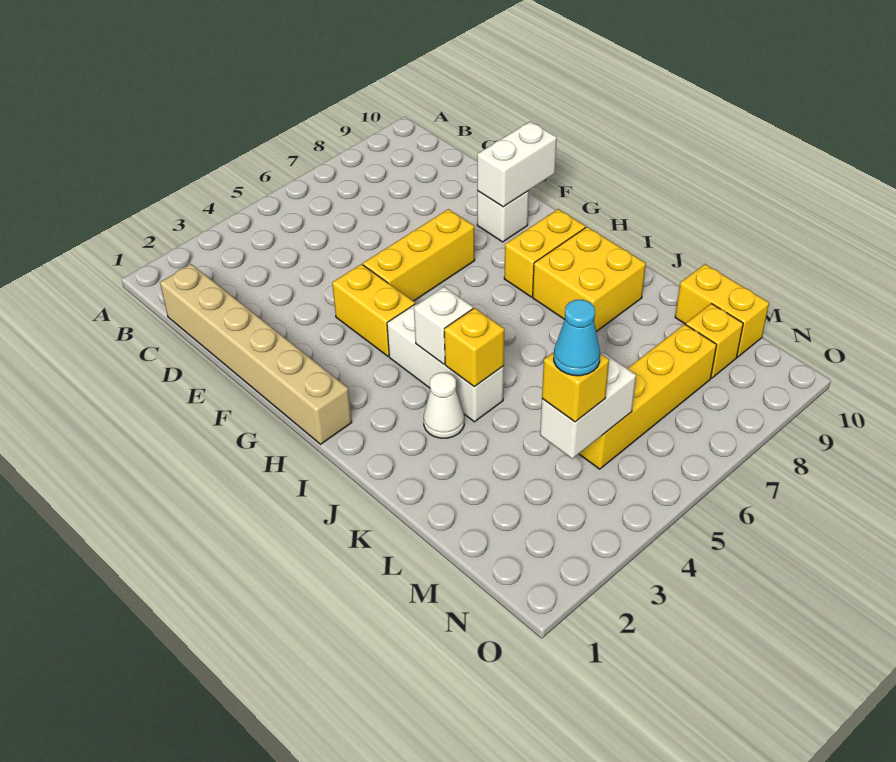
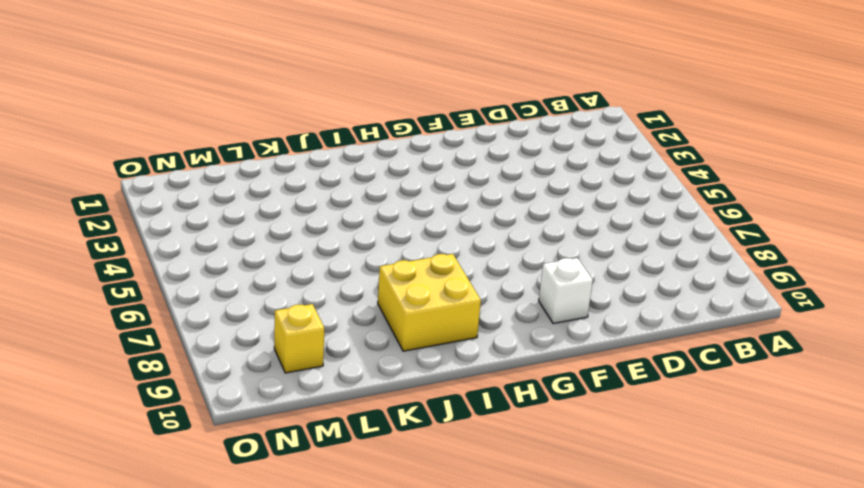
none -> tan 1x6 brick [160,264,352,444]
none -> yellow 1x2 brick [332,264,415,356]
none -> yellow 1x3 brick [363,209,475,301]

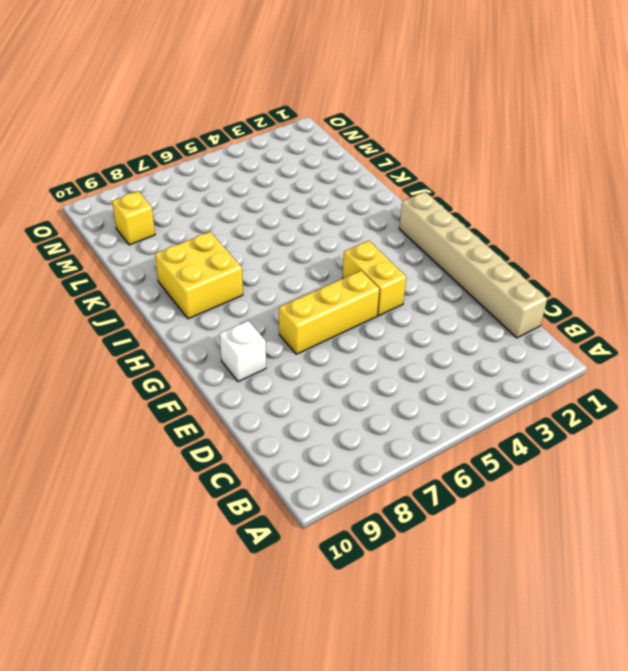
none -> white 1x3 brick [387,303,504,422]
none -> yellow 1x2 brick [504,209,586,297]
none -> white 1x1 cone [424,373,464,438]

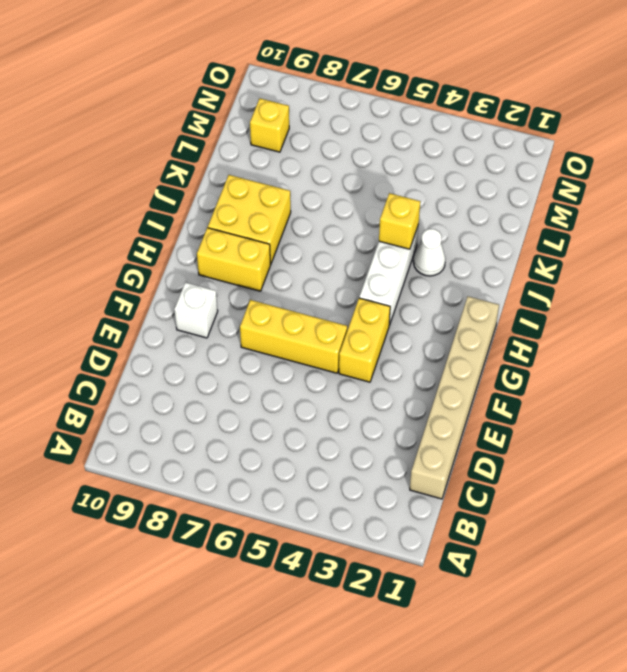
none -> yellow 1x2 brick [675,264,769,357]
none -> yellow 1x4 brick [579,324,717,469]
none -> white 1x2 brick [477,122,557,207]

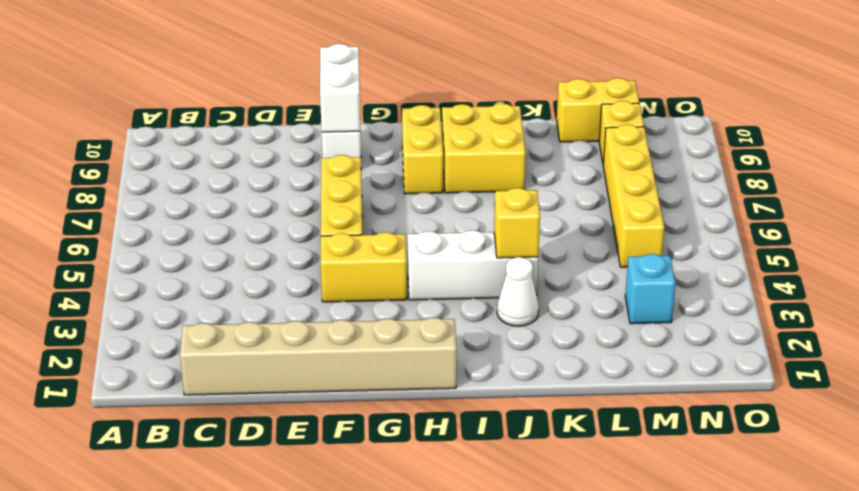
cyan 1x1 brick [625,254,676,324] -> none
none -> white 1x1 brick [414,287,473,364]
none -> white 1x2 brick [540,353,636,459]
none -> yellow 1x1 brick [542,352,609,422]

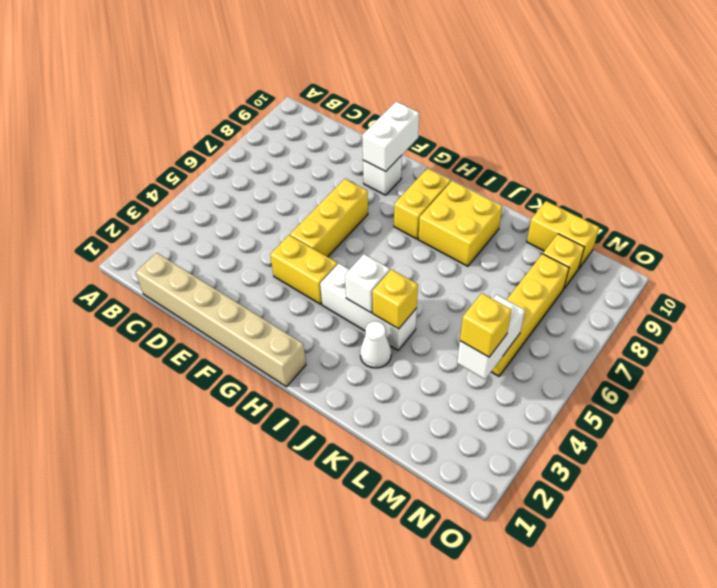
none -> cyan 1x1 cone [554,300,600,376]

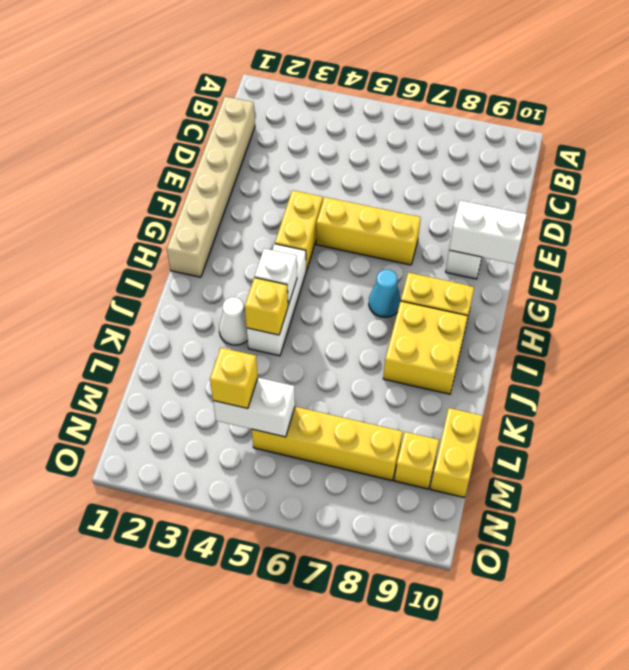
cyan 1x1 cone [369,270,401,317] -> cyan 1x1 cone moved to [554,300,600,376]

